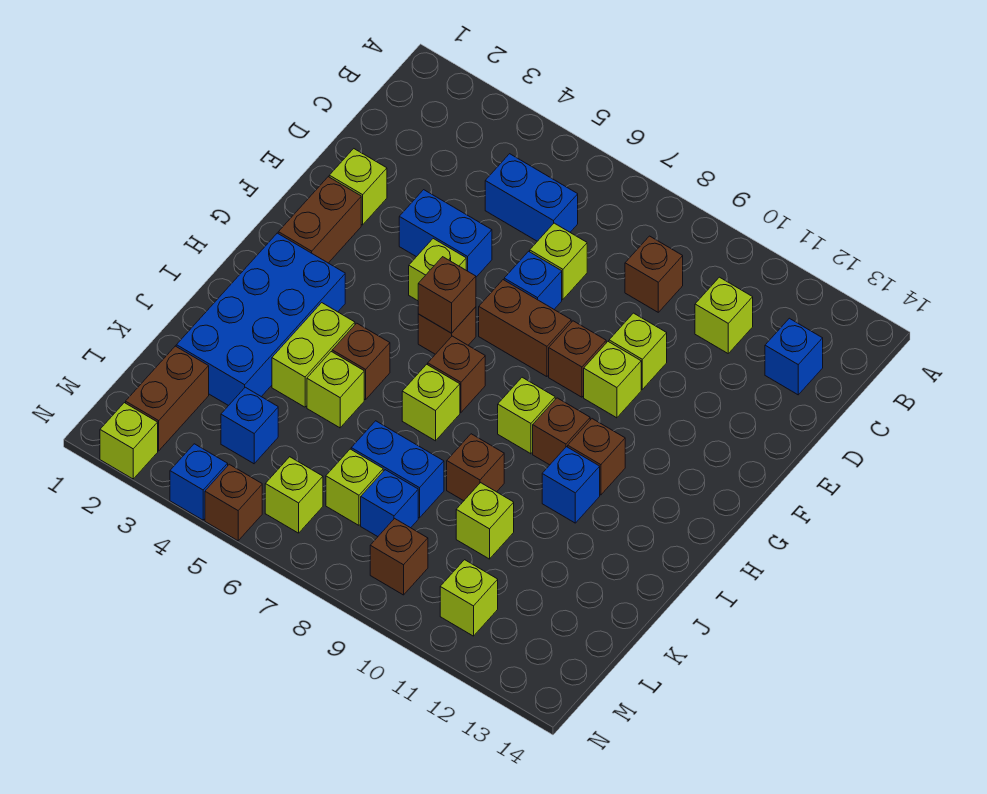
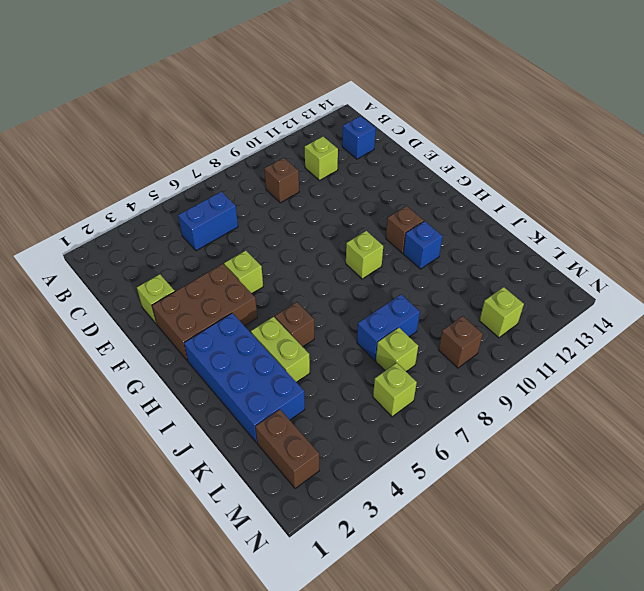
brown 2x3 brick [152,264,257,361] -> brown 1x2 brick [278,177,361,263]
none -> lime 1x1 brick [530,223,587,299]
none -> blue 1x2 brick [399,190,492,277]
none -> blue 1x1 brick [504,251,562,309]
none -> lime 1x1 brick [609,313,667,389]

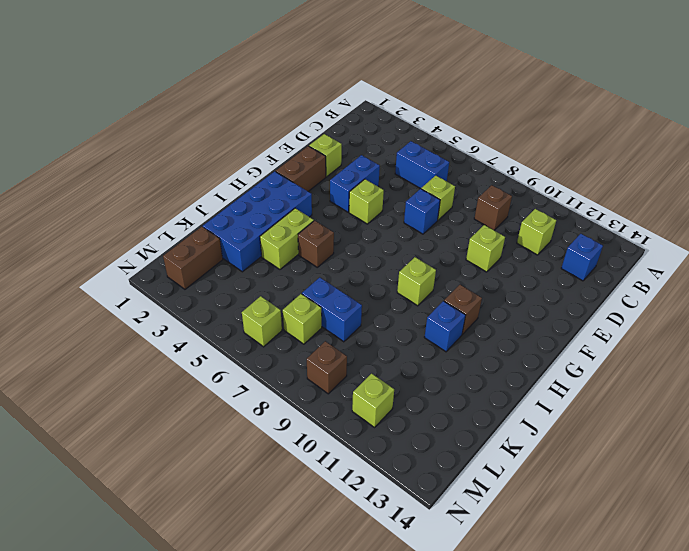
blue 1x2 brick [330,155,380,212] -> blue 1x2 brick turned to [399,190,492,277]
none -> brown 1x2 brick [479,280,571,377]
none -> brown 1x1 brick [549,321,606,397]
none -> lime 1x1 brick [584,342,641,418]
none -> brown 1x1 brick [418,307,476,354]

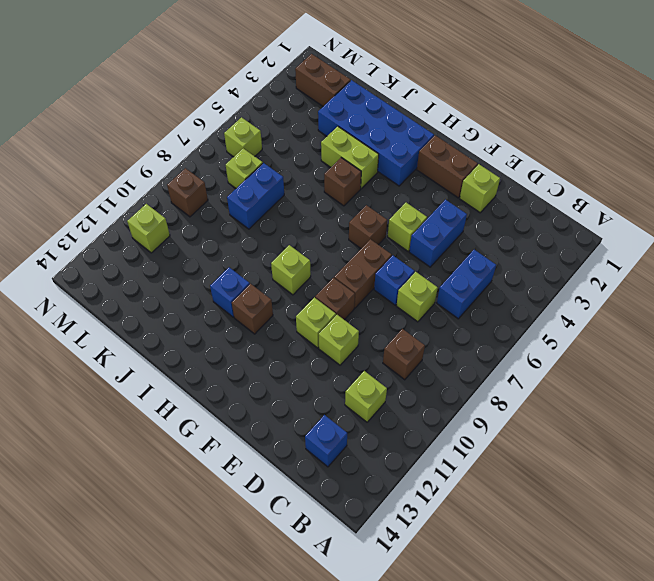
none -> brown 1x1 brick [428,336,485,412]
none -> brown 1x1 brick [533,398,590,465]
none -> lime 1x1 brick [402,364,460,441]
none -> lime 1x1 brick [307,352,364,428]

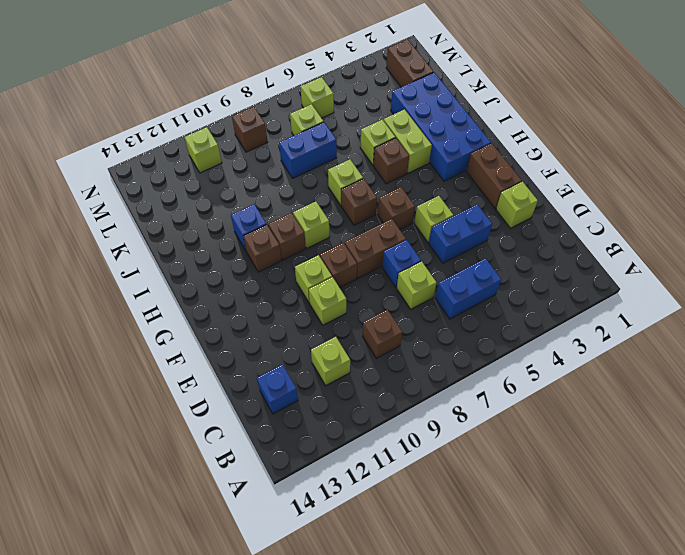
none -> brown 1x1 brick [447,434,504,501]
none -> lime 1x1 brick [456,483,514,559]
none -> blue 1x1 brick [221,387,278,464]
none -> blue 1x1 brick [361,470,418,537]

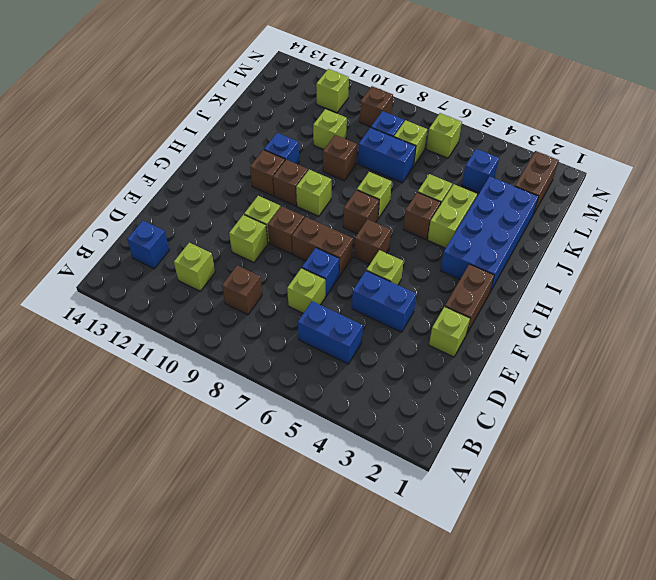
none -> lime 1x1 brick [100,403,158,479]
none -> blue 1x1 brick [170,444,228,520]
none -> brown 1x1 brick [205,464,262,541]
none -> brown 1x1 brick [418,257,476,333]

